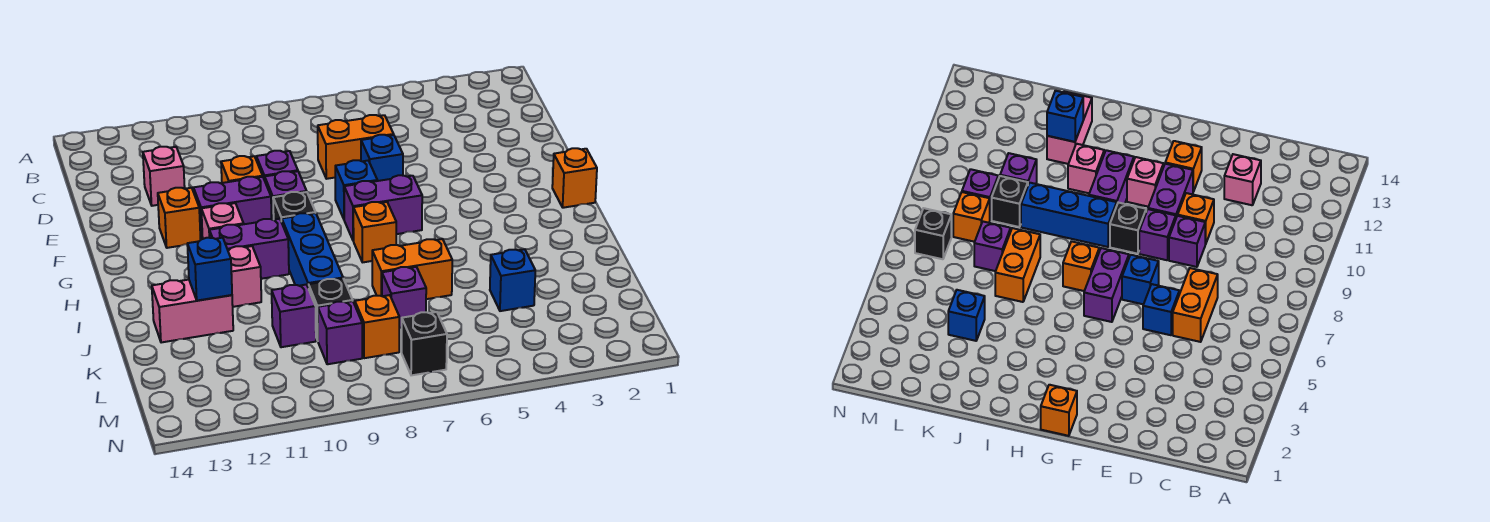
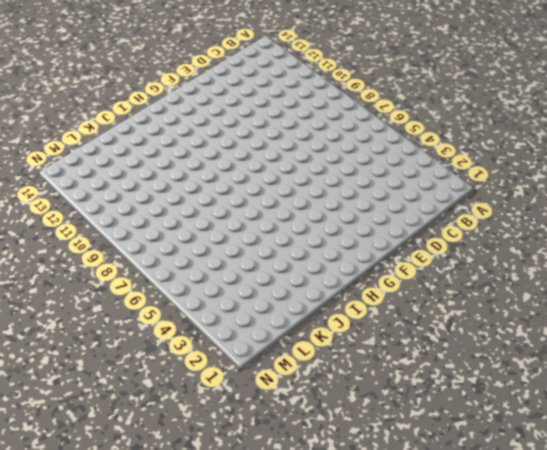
none -> orange 1x2 brick [318,115,394,179]
none -> pink 1x1 brick [143,147,185,206]
none -> blue 1x1 brick [361,135,403,181]

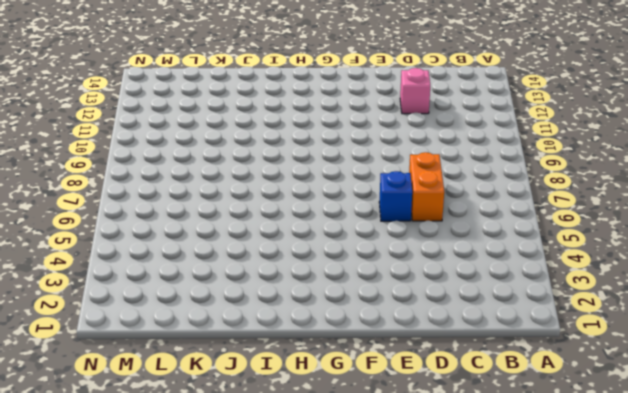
none -> purple 1x1 brick [256,151,298,180]
none -> orange 1x1 brick [221,156,263,183]
none -> blue 1x1 brick [335,160,377,219]

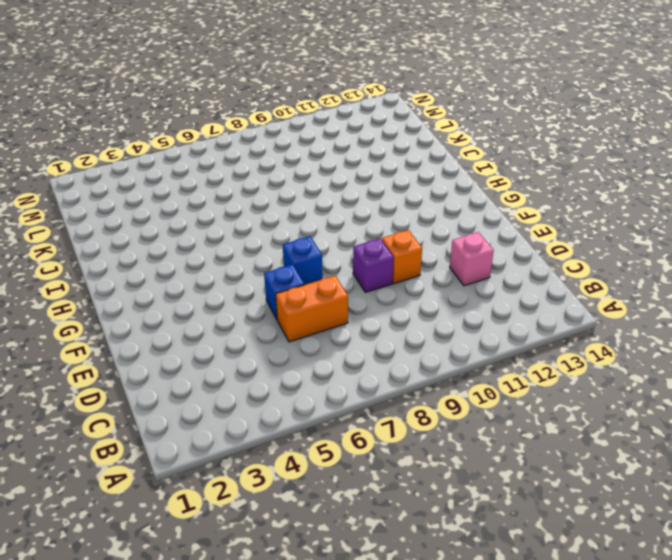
none -> purple 1x1 brick [265,171,307,220]
none -> purple 1x2 brick [194,177,272,239]
none -> orange 1x1 brick [158,188,201,248]

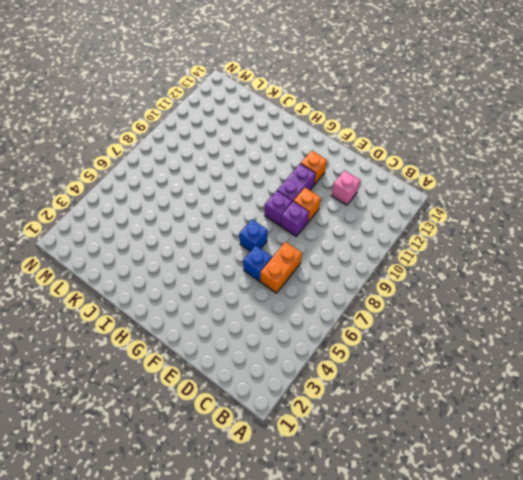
none -> orange 1x1 brick [552,148,597,208]
none -> purple 1x2 brick [344,175,422,241]
none -> black 1x1 brick [273,192,316,222]

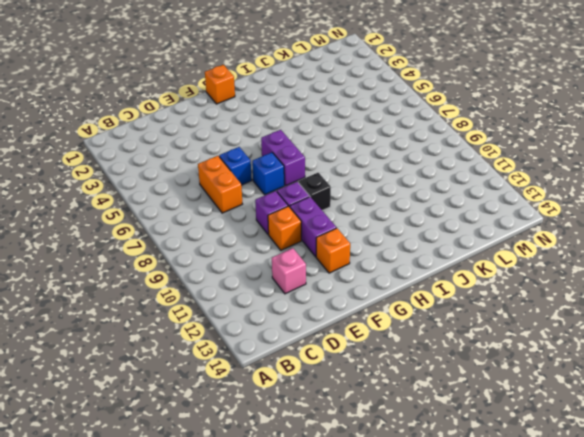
none -> pink 1x1 brick [201,203,244,239]
none -> orange 1x1 brick [353,202,396,262]
none -> blue 1x3 brick [282,213,343,288]

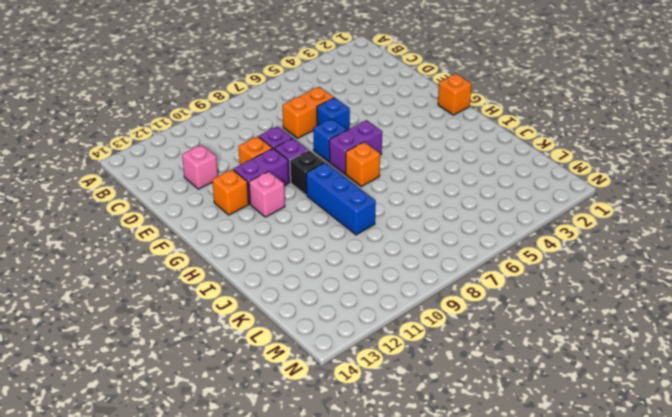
none -> purple 1x2 brick [209,219,289,279]
none -> pink 1x1 brick [228,246,261,307]
none -> orange 1x2 brick [372,239,452,299]

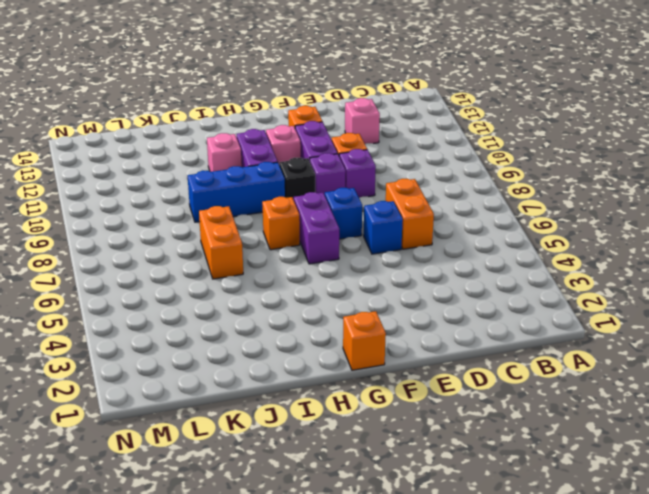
none -> pink 1x2 brick [152,280,233,343]
none -> blue 1x1 brick [490,249,535,311]
none -> purple 1x1 brick [382,267,426,328]

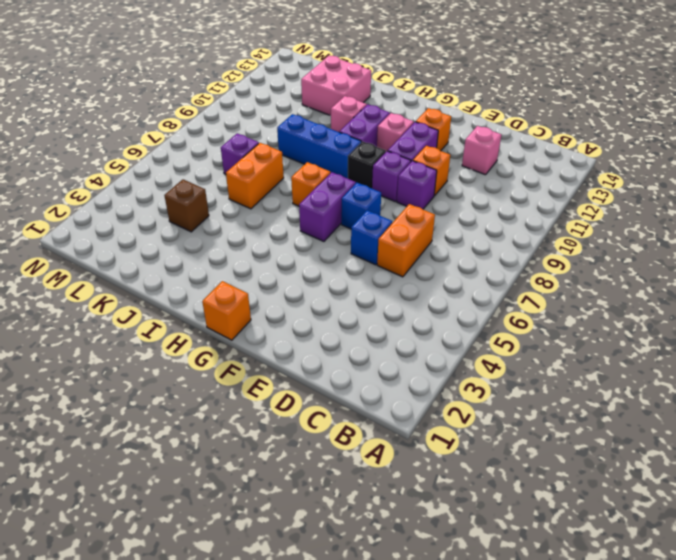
pink 2x2 brick [301,56,371,116] -> pink 1x2 brick [152,280,233,343]
brown 1x1 brick [164,180,209,232] -> blue 1x1 brick [490,249,535,311]
none -> black 1x1 brick [308,279,353,340]
none -> purple 1x1 brick [272,285,316,347]
none -> orange 1x1 brick [355,295,399,358]

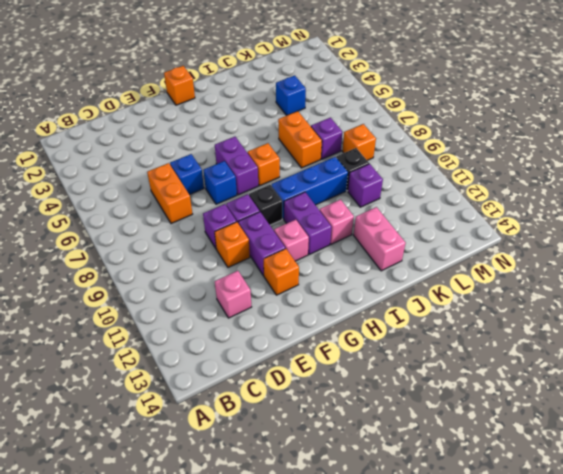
none -> purple 1x1 brick [318,301,362,364]
none -> black 1x1 brick [402,312,447,375]
none -> blue 1x1 brick [187,238,232,301]

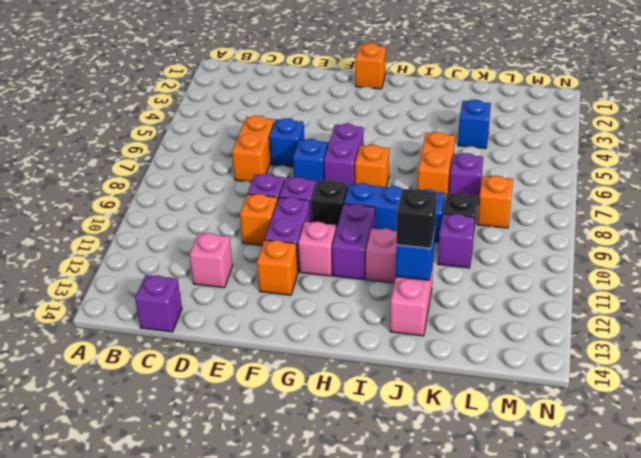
purple 1x1 brick [135,275,182,332] -> purple 1x1 brick moved to [318,301,362,364]
black 1x1 brick [396,189,437,248] -> black 1x1 brick moved to [402,312,447,375]

